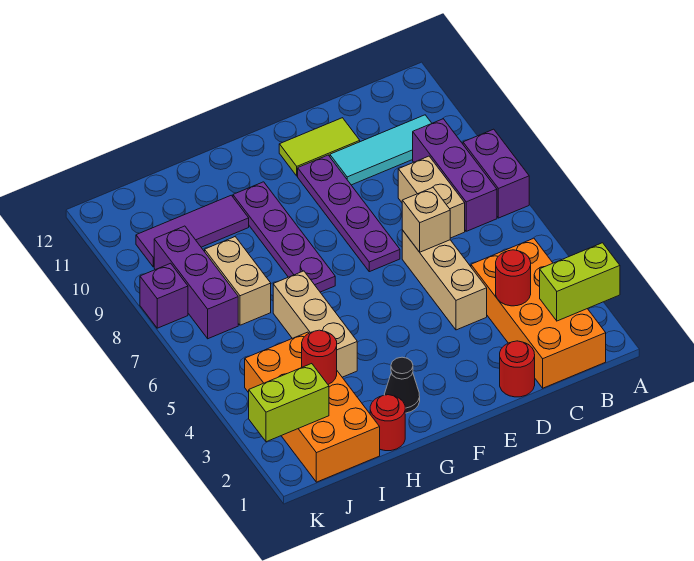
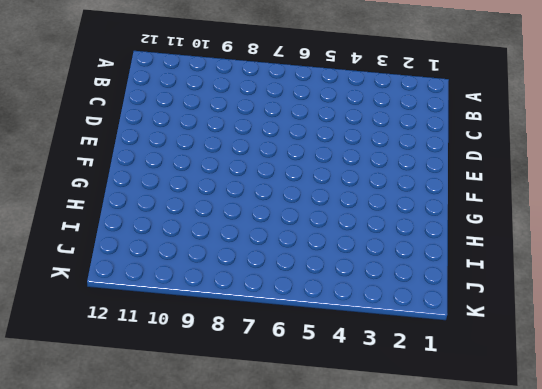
none -> purple 1x2 brick [463,129,529,218]
none -> orange 2x4 brick [471,238,606,388]
none -> purple 1x3 brick [413,119,497,231]

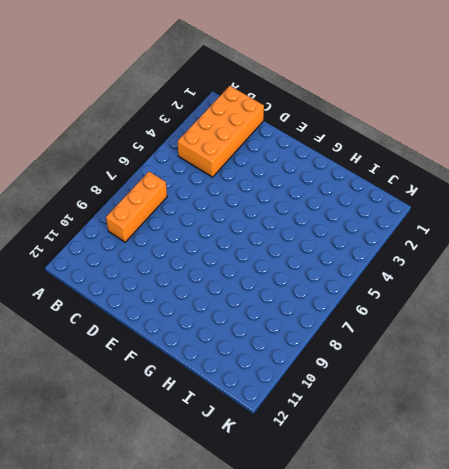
orange 1x3 brick [106,172,167,242] -> purple 1x3 brick [413,119,497,231]
none -> purple 1x2 brick [463,129,529,218]
none -> cyan 1x3 tile [330,115,432,185]
none -> tan 1x2 brick [398,156,465,238]

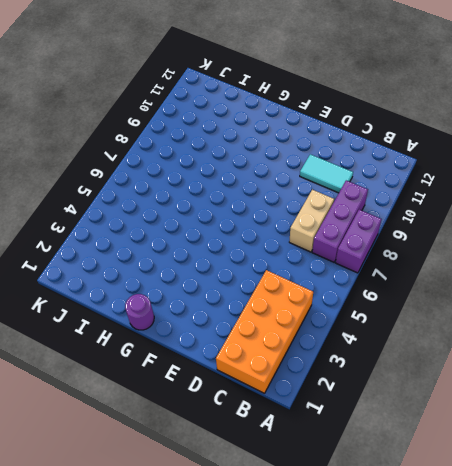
cyan 1x2 tile [300,154,353,193] -> cyan 1x3 tile [330,115,432,185]
purple 1x1 round brick [125,294,154,330] -> none
none -> red 1x1 round brick [500,341,535,397]
none -> tan 1x3 brick [402,230,487,330]
none -> lime 1x2 tile [279,118,360,176]

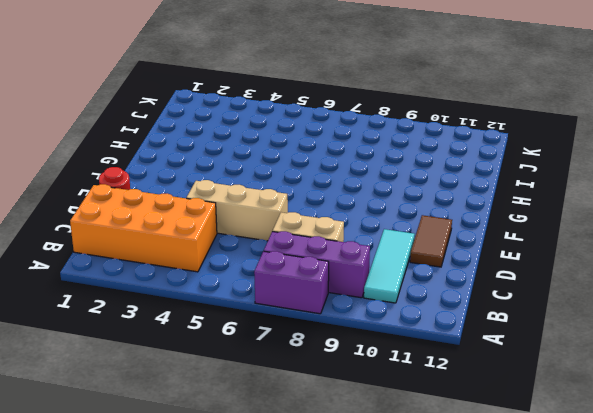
brown 1x2 tile [410,215,452,267] -> lime 1x2 tile [279,118,360,176]
none -> purple 1x4 plate [298,155,400,272]
none -> black 1x1 cone [384,357,420,413]
none -> purple 1x4 plate [233,182,335,292]

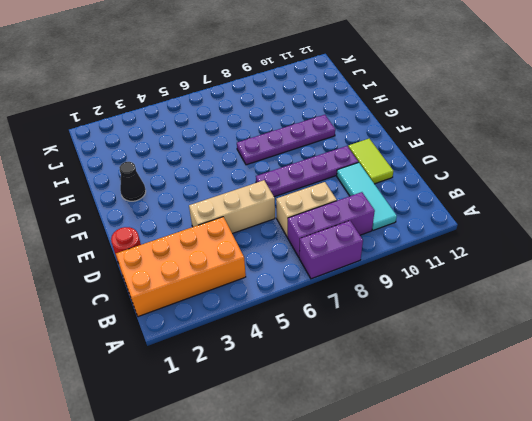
none -> red 1x1 round brick [370,395,405,451]
none -> tan 1x3 brick [273,271,357,377]
none -> purple 1x3 tile [136,195,249,267]

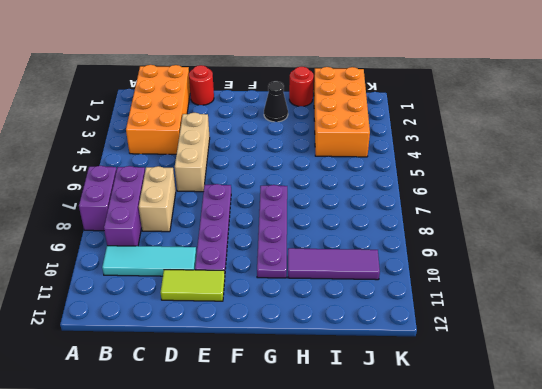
none -> tan 1x3 brick [273,271,357,377]
none -> tan 1x2 brick [205,237,271,325]
none -> purple 1x3 brick [154,226,238,339]

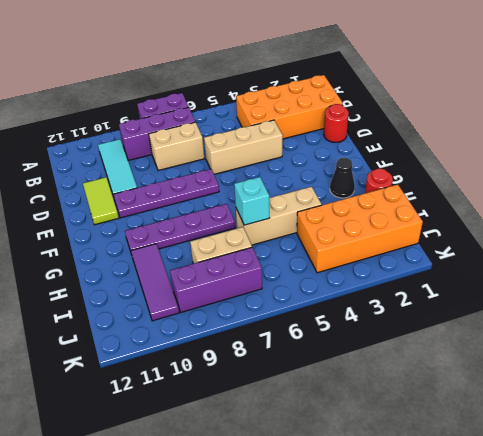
cyan 1x1 brick [234,177,270,225] -> none
none -> purple 1x1 brick [140,263,188,328]
none -> lime 1x2 brick [540,243,620,321]
none -> red 1x1 round brick [496,250,531,306]

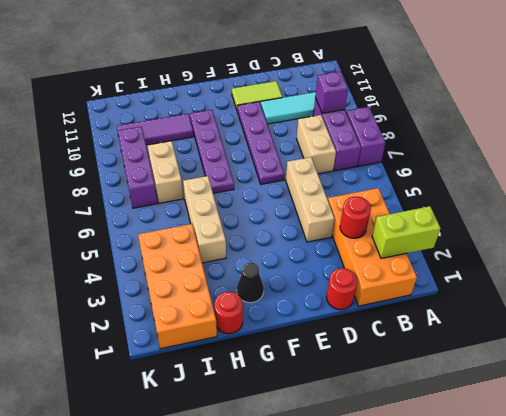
purple 1x1 brick [315,71,348,113] -> purple 1x1 brick moved to [140,263,188,328]
none -> tan 1x1 brick [402,188,450,252]
none -> red 1x1 round brick [302,330,337,384]
none -> lime 1x2 brick [249,364,329,442]

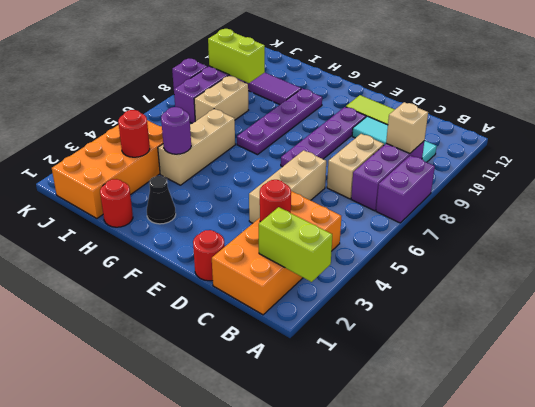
tan 1x1 brick [386,102,428,153] -> tan 1x1 brick moved to [402,188,450,252]
purple 1x1 round brick [161,107,191,154] -> none
lime 1x2 brick [208,29,265,83] -> lime 1x2 brick moved to [249,364,329,442]

